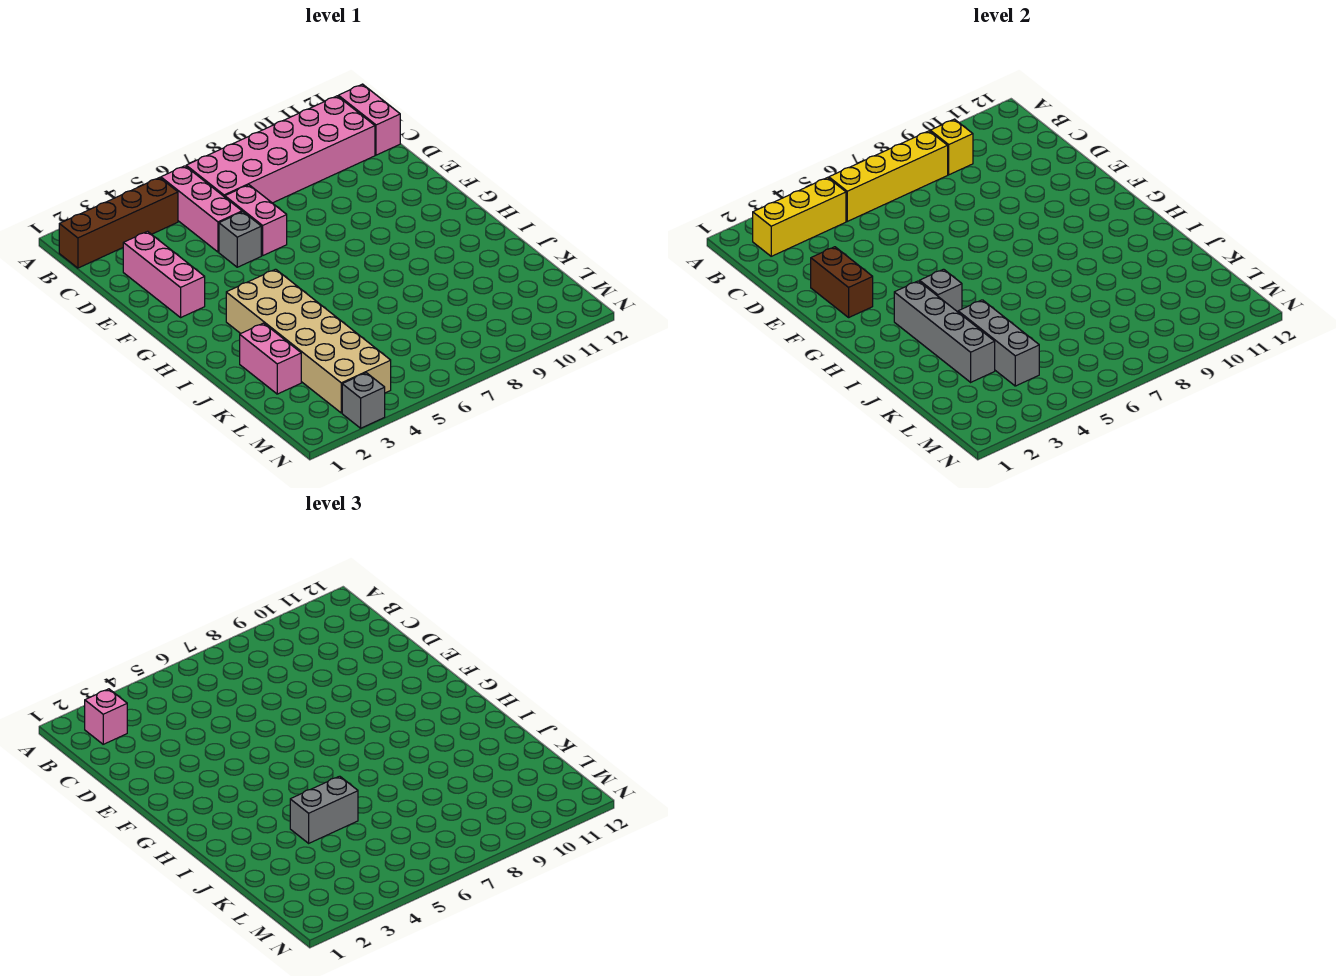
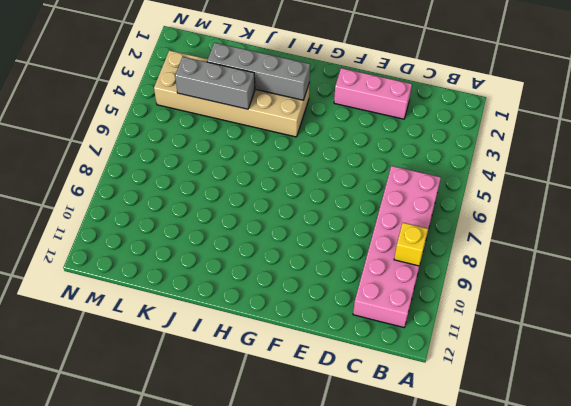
none -> brown 1x4 brick [59,178,178,268]
none -> pink 1x3 brick [161,166,242,252]
none -> pink 1x2 brick [338,84,400,155]

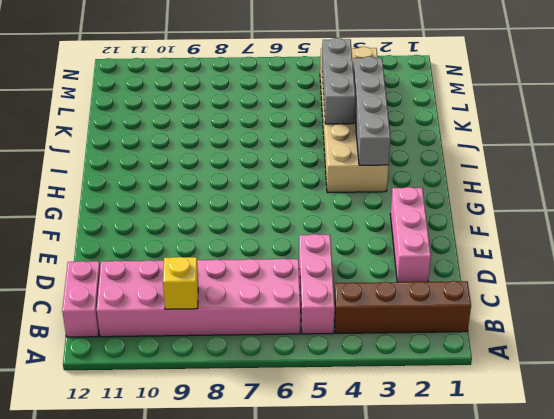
none -> pink 1x2 brick [225,185,287,255]
none -> grey 1x1 brick [219,212,261,267]
none -> pink 1x2 brick [240,323,301,394]

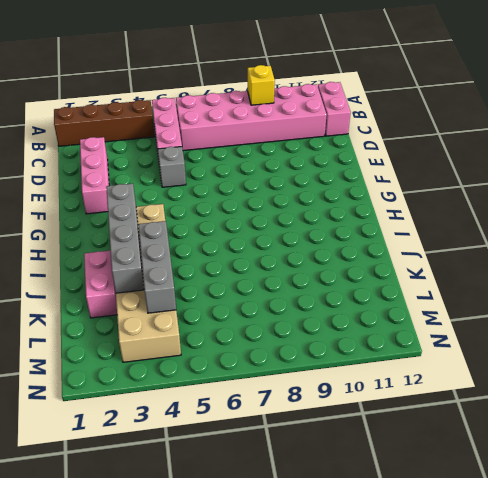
none -> pink 1x2 brick [225,185,287,255]
none -> grey 1x1 brick [342,373,385,428]
none -> yellow 1x3 brick [753,178,846,256]

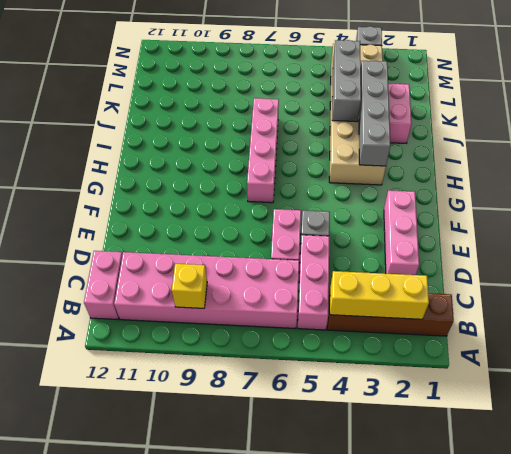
pink 1x4 brick [247,98,279,203] -> none
none -> yellow 1x4 brick [829,131,948,221]
none -> brown 1x2 brick [811,247,873,317]
none -> grey 1x1 brick [920,269,962,312]

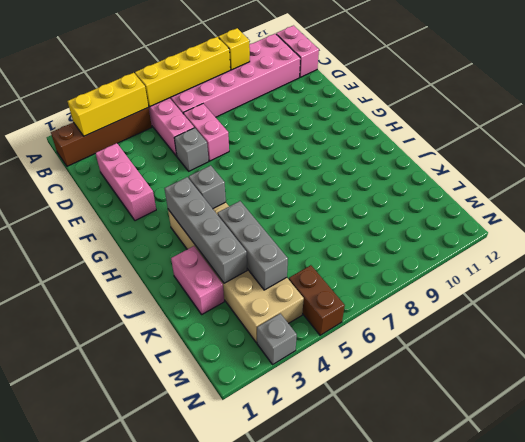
brown 1x2 brick [289,265,345,335] -> brown 1x2 brick moved to [811,247,873,317]
none -> pink 1x1 brick [85,689,127,744]
none -> grey 1x2 brick [290,776,358,843]

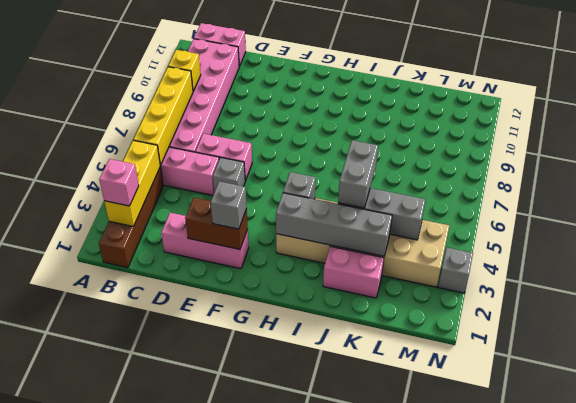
grey 1x1 brick [211,181,247,229] -> none

